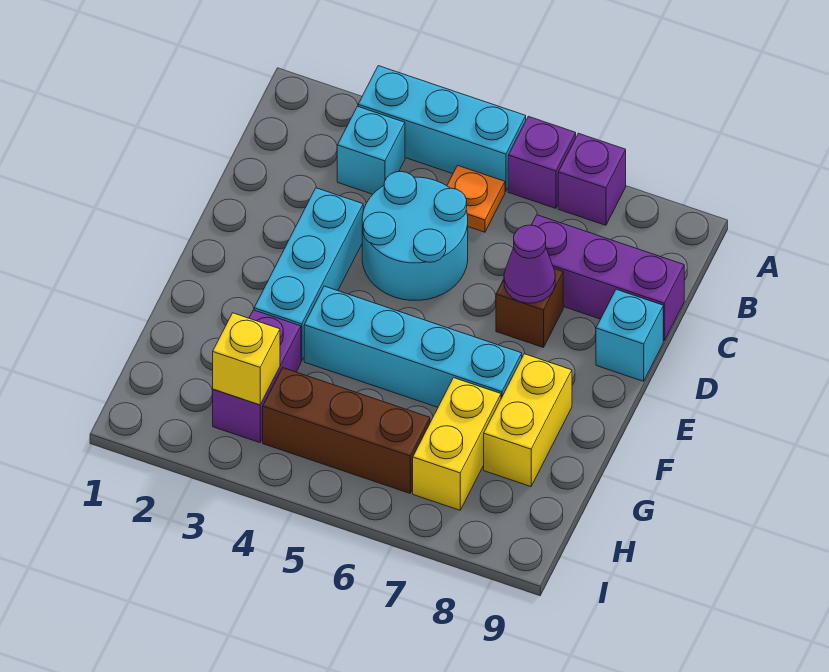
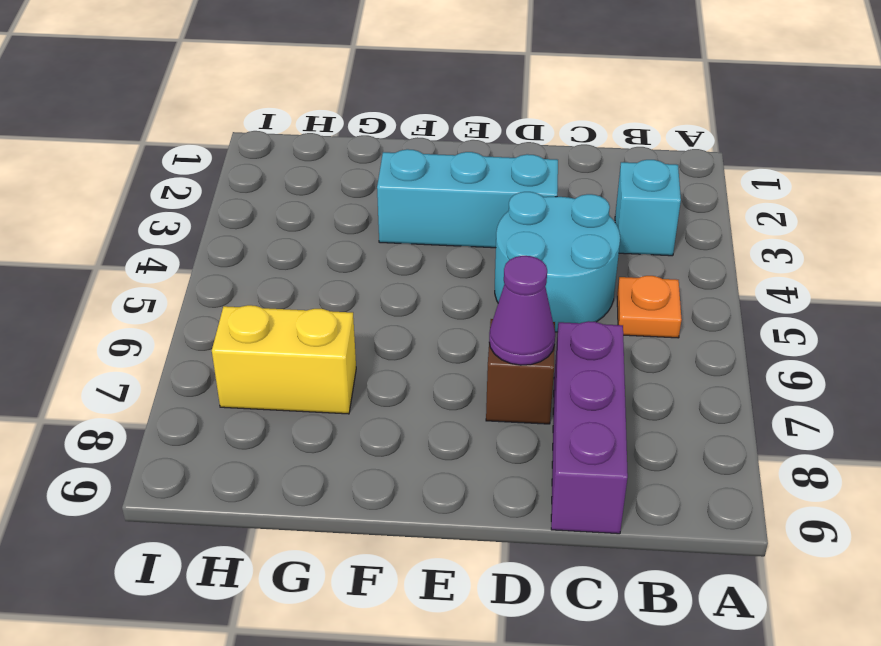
none -> cyan 1x3 brick [358,66,526,192]
none -> purple 1x1 brick [508,116,576,208]
none -> purple 1x1 brick [558,133,626,225]

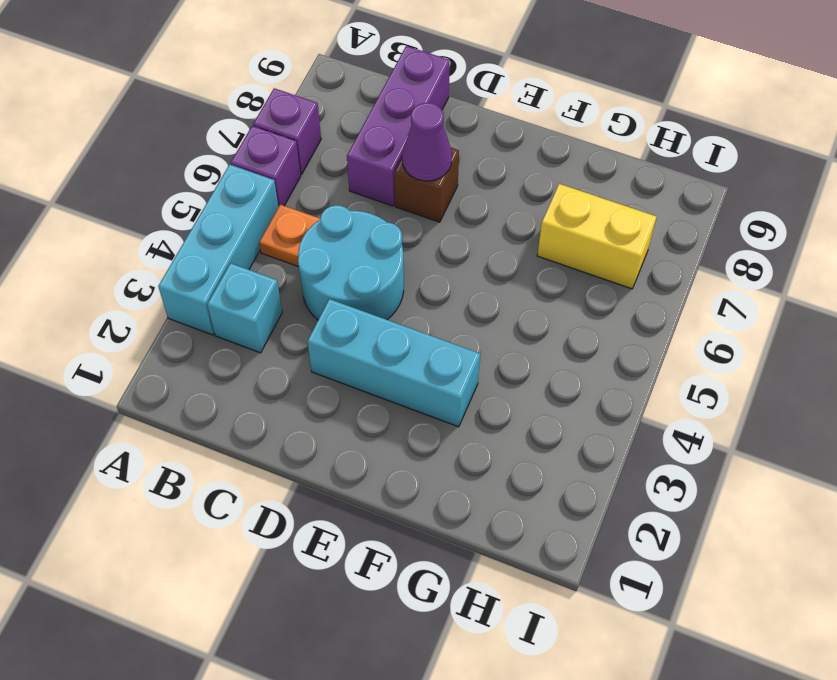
none -> cyan 1x1 brick [596,289,663,381]
none -> cyan 1x4 brick [304,286,522,407]
none -> yellow 1x2 brick [484,354,572,487]

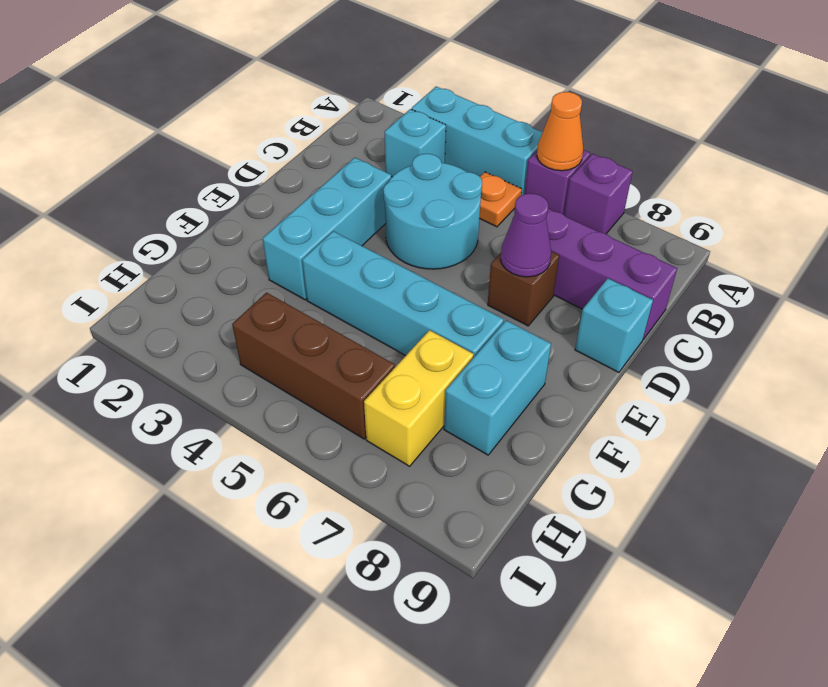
orange 1x1 cone [537,92,583,171] -> none
cyan 1x2 brick [444,320,551,455] -> yellow 1x2 brick [484,354,572,487]
none -> purple 1x2 brick [213,310,301,443]
none -> yellow 1x1 brick [213,313,280,405]

